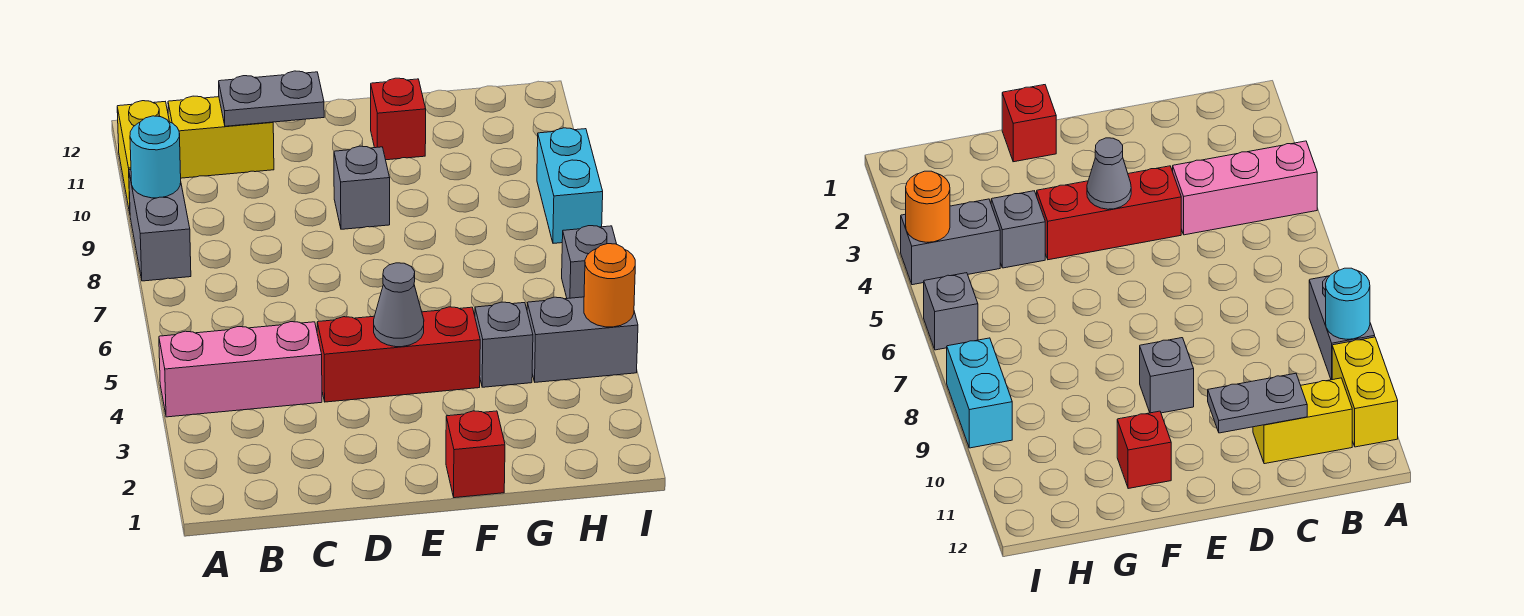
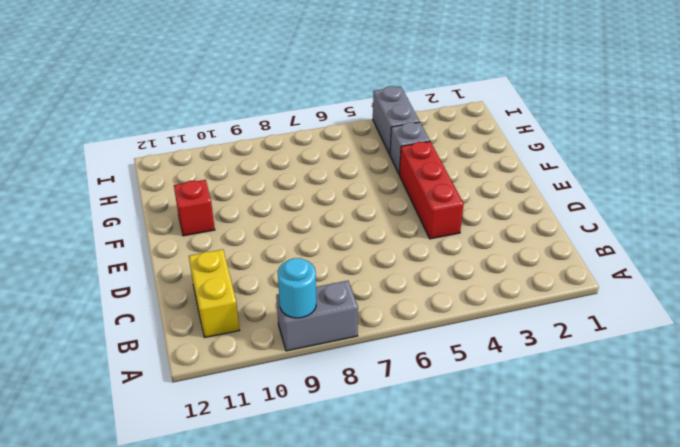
none -> pink 1x3 brick [159,322,322,417]
none -> yellow 1x2 brick [117,101,169,213]
none -> grey 1x1 brick [334,146,390,229]

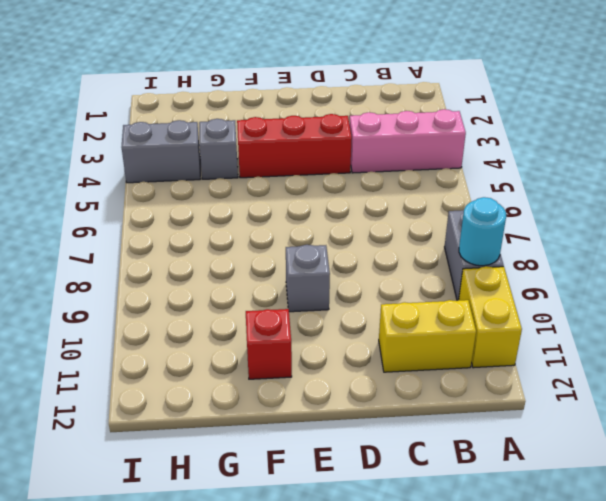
none -> red 1x1 brick [446,411,505,498]
none -> grey 1x1 brick [562,226,616,299]
none -> cyan 1x2 brick [537,128,603,243]

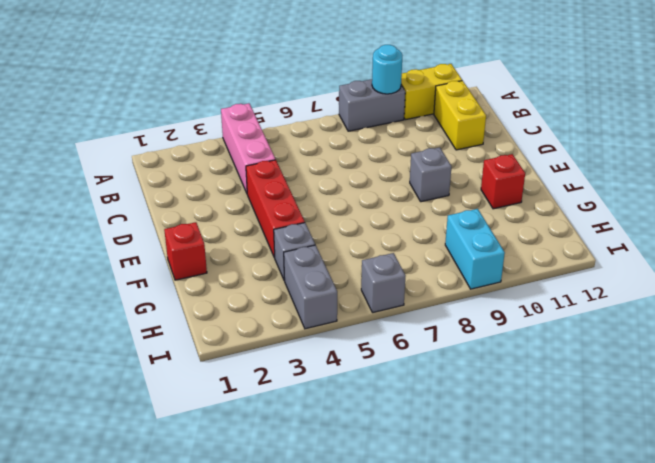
cyan 1x2 brick [445,209,505,289] -> cyan 1x2 brick turned to [537,128,603,243]
none -> grey 1x2 plate [219,71,324,126]
none -> grey 1x1 cone [374,263,424,347]
none -> orange 1x1 round brick [584,244,635,327]

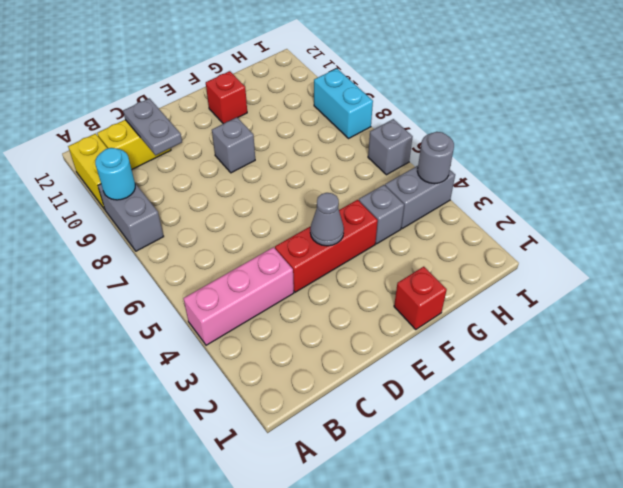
grey 1x2 plate [123,98,182,155] -> grey 1x2 plate turned to [219,71,324,126]
grey 1x1 round brick [417,132,454,184] -> orange 1x1 round brick [584,244,635,327]

